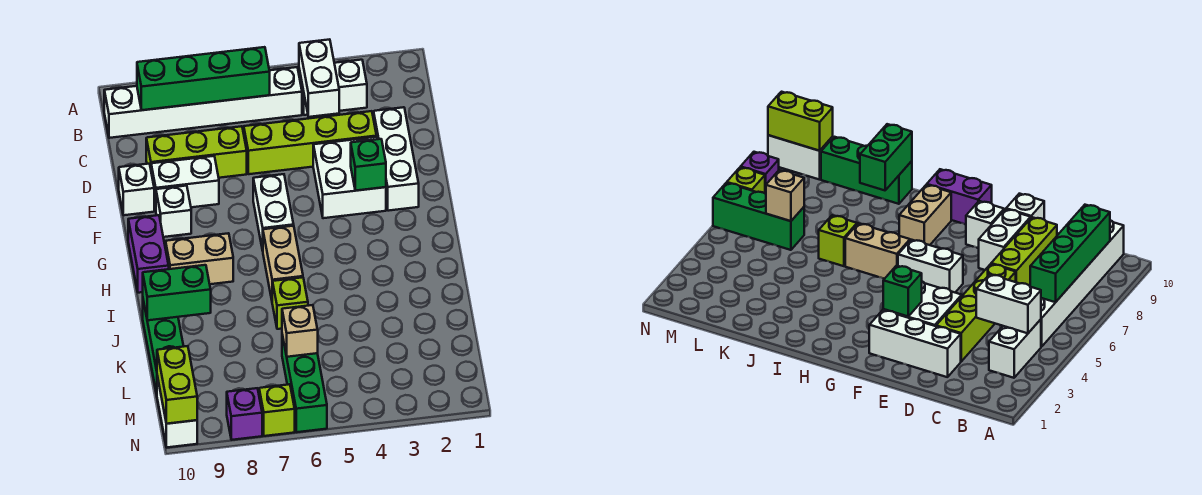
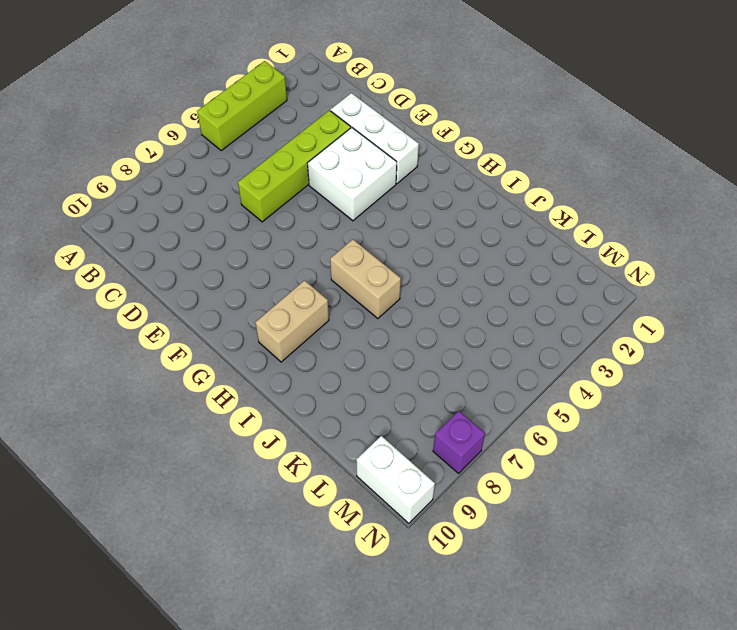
lime 1x3 brick [197,61,287,150] -> lime 1x3 brick moved to [146,126,247,178]
none -> white 1x2 brick [299,60,367,115]
none -> white 1x6 brick [104,67,302,138]
none -> white 1x2 brick [151,156,219,210]

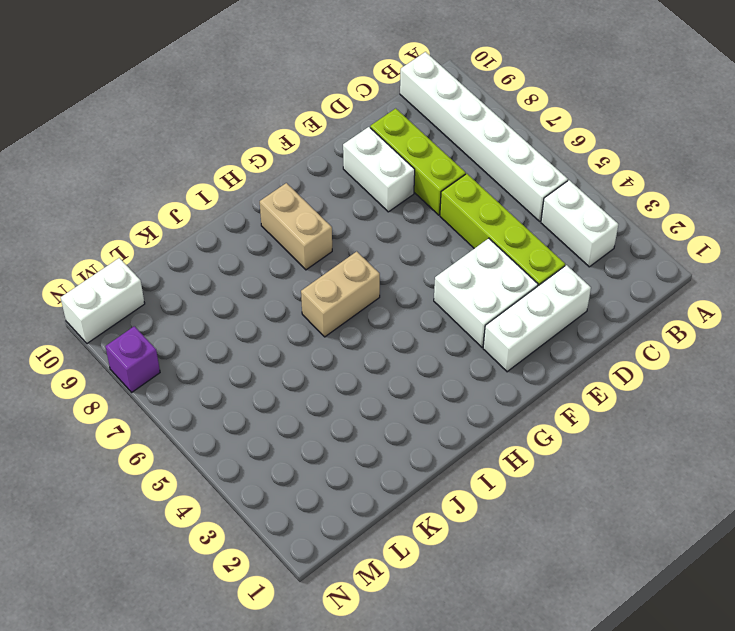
none -> white 1x1 brick [119,164,154,215]
none -> white 1x2 brick [253,174,294,250]
none -> white 1x1 brick [156,186,191,237]

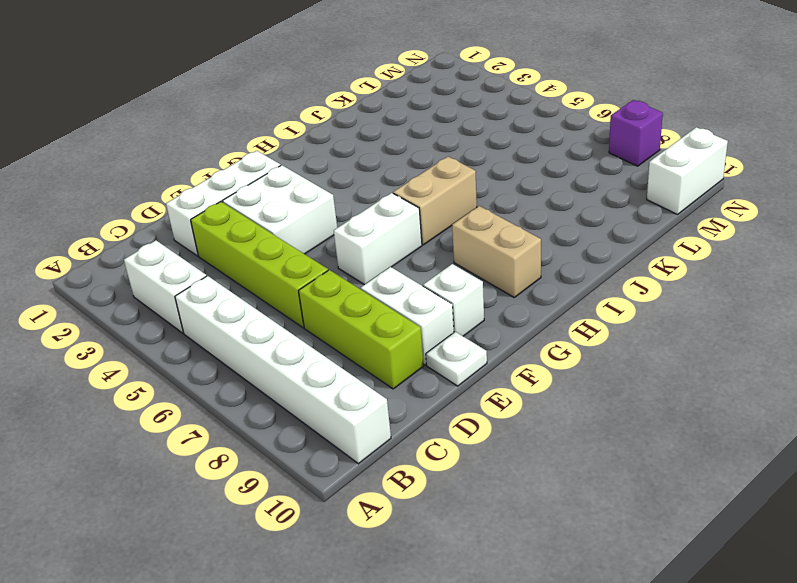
white 1x1 plate [426,332,487,386] -> white 1x1 brick [119,164,154,215]
none -> purple 1x2 brick [128,215,169,293]
none -> lime 1x1 brick [272,277,308,329]
none -> green 1x3 brick [143,300,184,394]

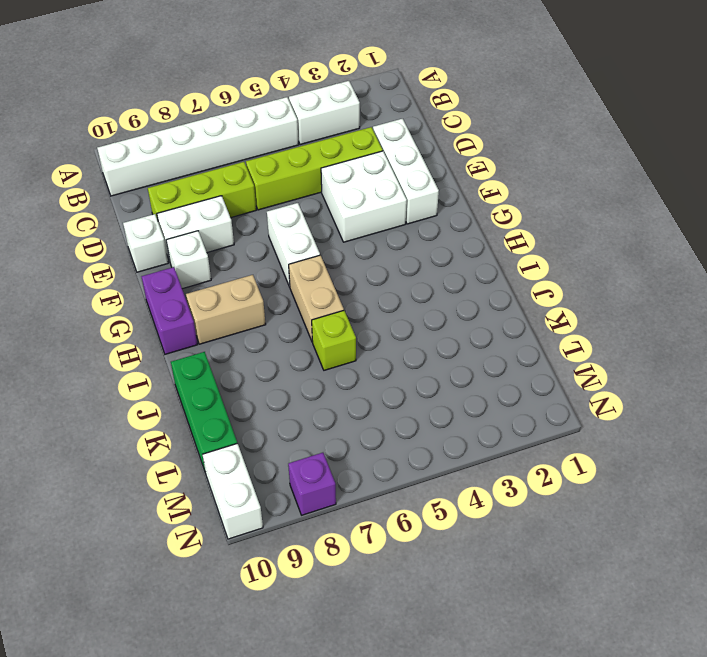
none -> green 1x3 brick [282,335,327,432]
none -> lime 1x1 brick [259,384,295,436]
none -> white 1x2 brick [299,39,339,117]

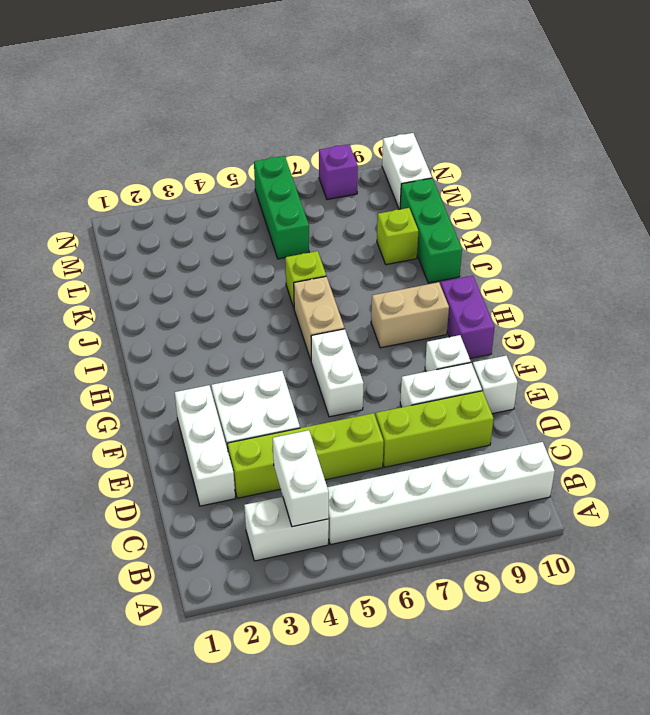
lime 1x1 brick [377,208,418,265] -> lime 1x1 brick moved to [259,384,295,436]
none -> green 1x4 brick [137,47,270,110]
none -> green 1x1 brick [351,139,386,191]
none -> green 1x2 brick [143,265,211,320]

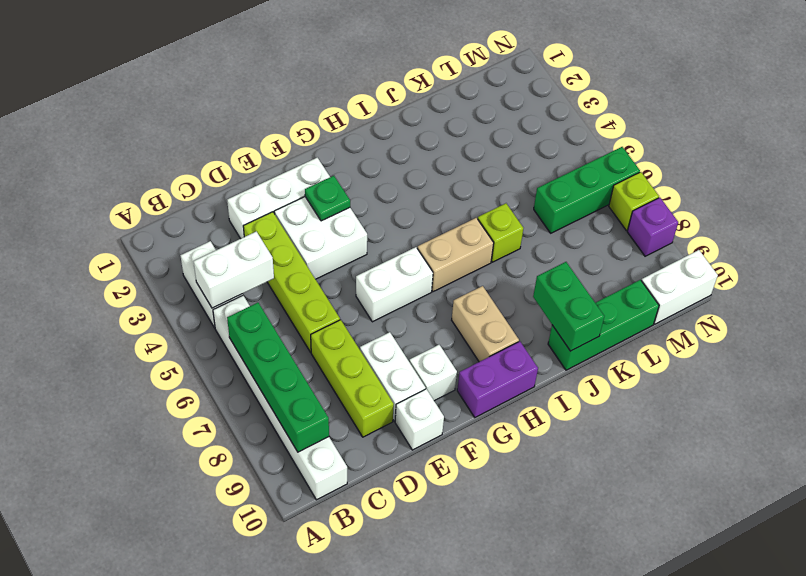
green 1x1 plate [305,176,350,221] -> green 1x1 brick [351,139,386,191]
none -> tan 1x1 brick [282,305,318,357]
none -> lime 1x2 brick [157,346,197,424]

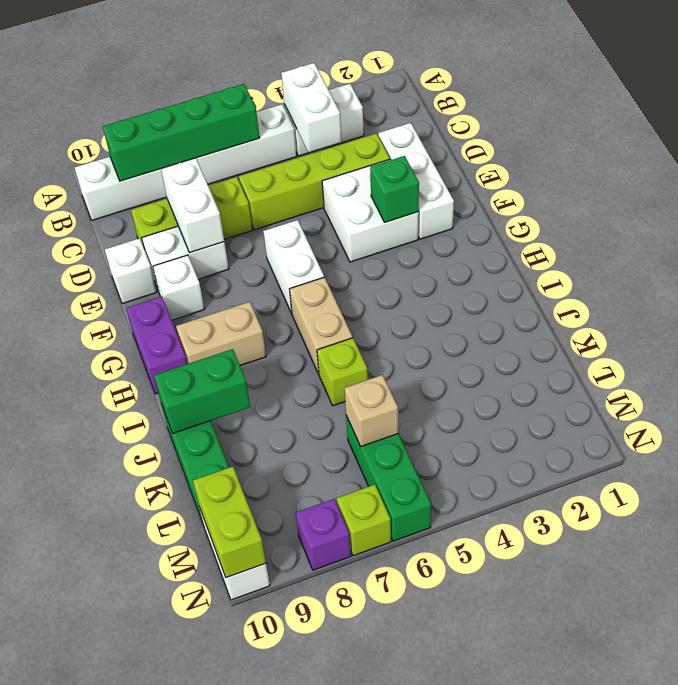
white 1x2 brick [161,158,224,253] -> none

